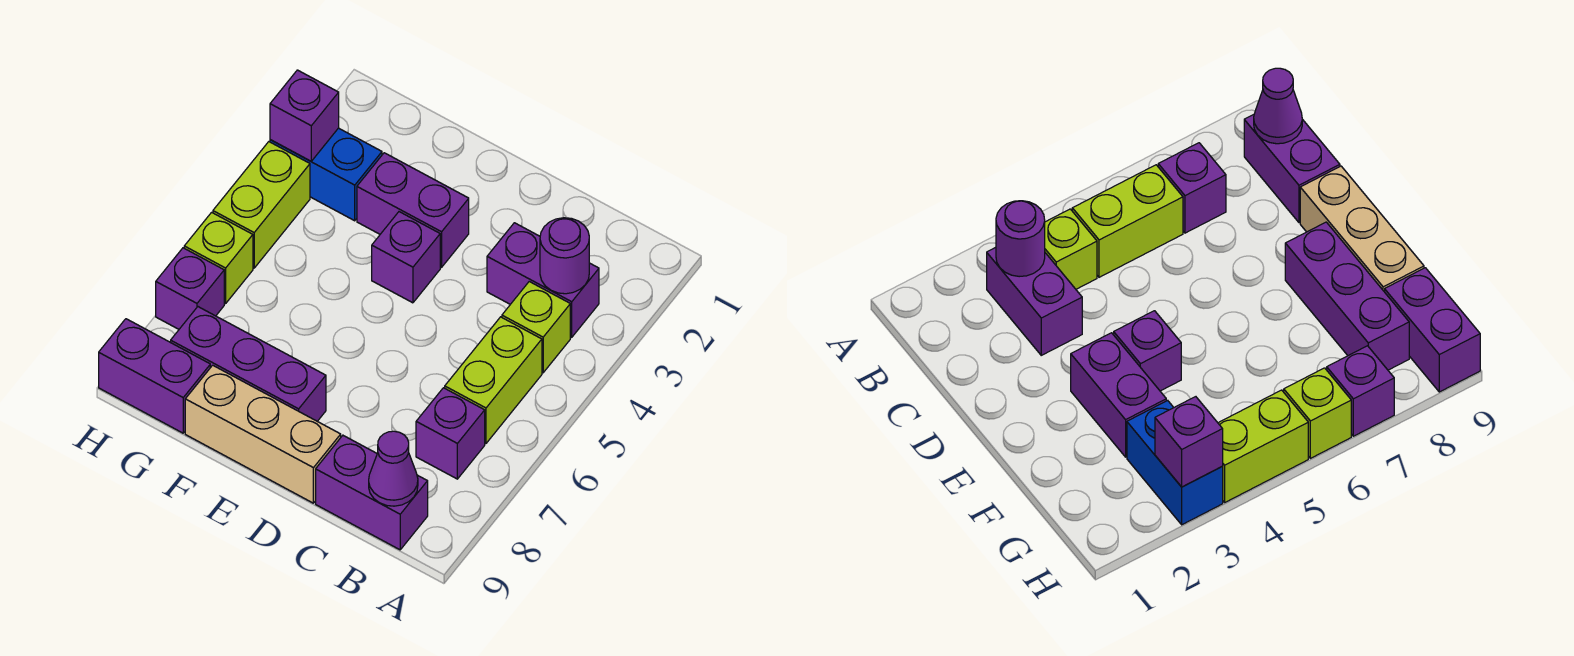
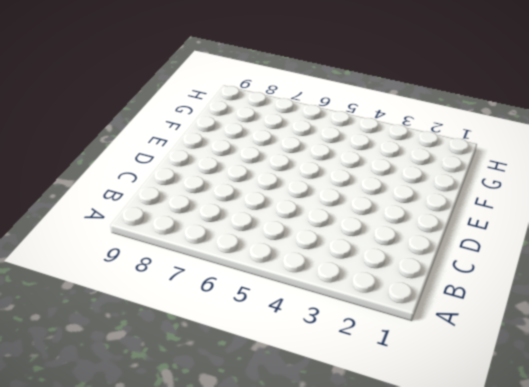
none -> purple 1x2 brick [487,223,599,337]
none -> lime 1x1 brick [502,282,570,373]
none -> lime 1x2 brick [445,317,542,444]

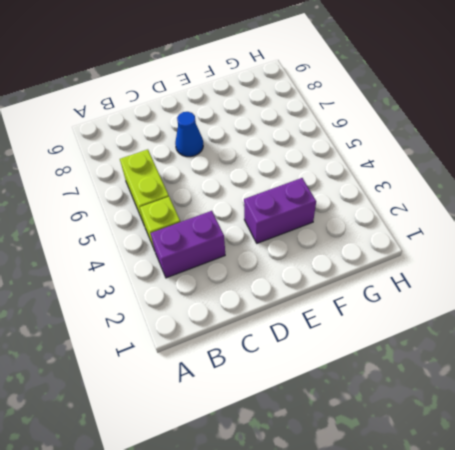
blue 1x1 cone [175,112,203,157] -> none
none -> purple 1x1 brick [416,388,485,479]
none -> purple 1x2 brick [316,435,428,550]
none -> tan 1x3 brick [185,365,341,503]

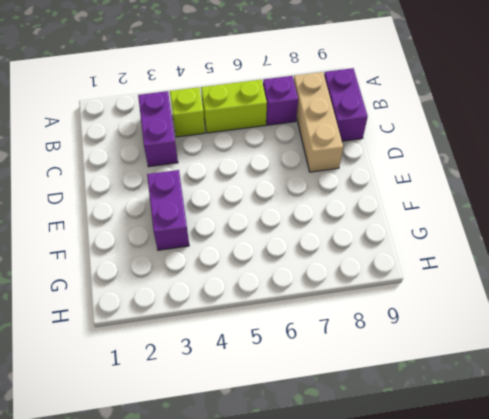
tan 1x3 brick [294,72,343,172] -> tan 1x3 brick moved to [185,365,341,503]
none -> purple 1x1 brick [372,212,440,303]
none -> purple 1x3 brick [171,307,326,421]
none -> blue 1x2 brick [270,128,382,221]

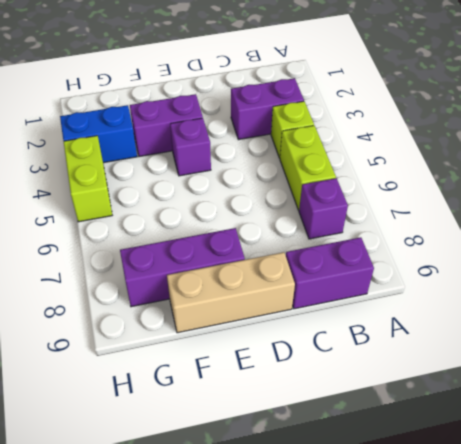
none -> purple 1x2 brick [99,319,210,433]
none -> lime 1x1 brick [184,212,253,304]
none -> purple 1x1 brick [156,248,224,329]

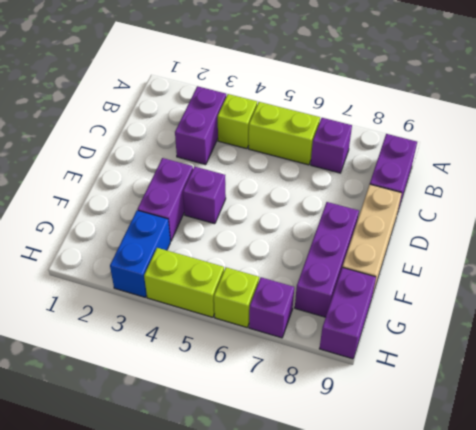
none -> purple 1x1 round brick [540,218,589,294]
none -> purple 1x1 cone [369,431,418,506]
none -> purple 1x1 brick [270,70,339,161]

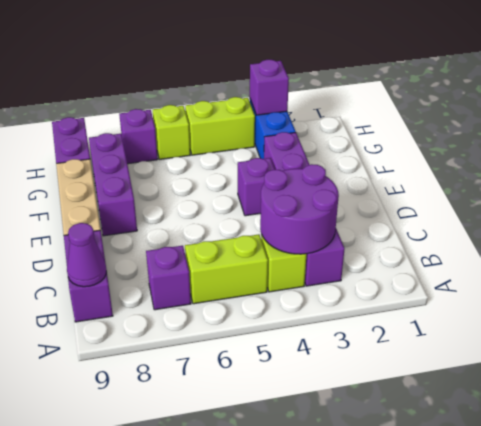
purple 2x2 round brick [260,164,339,254] -> purple 1x1 round brick [540,218,589,294]

